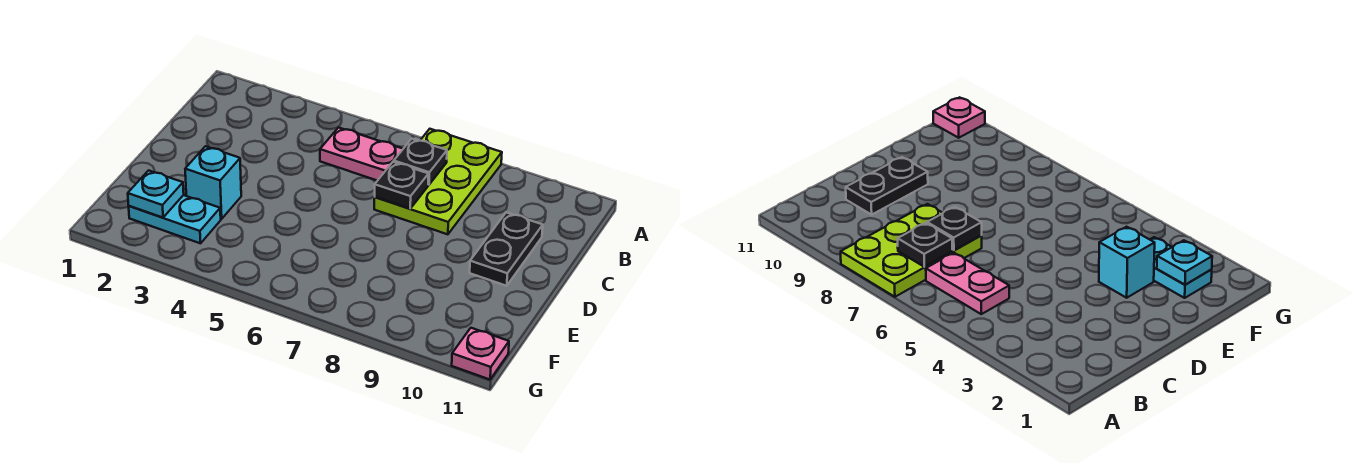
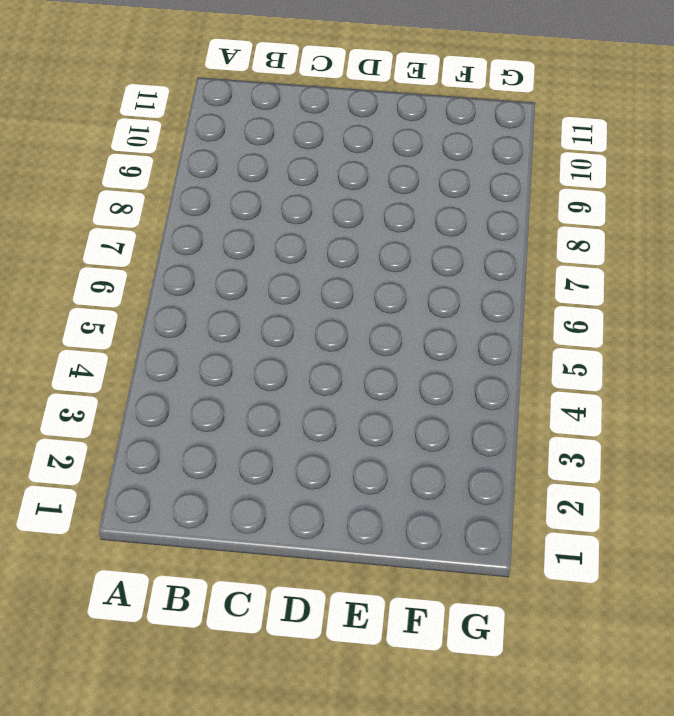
none -> lime 2x3 plate [374,129,502,234]
none -> pink 1x2 plate [320,128,403,181]

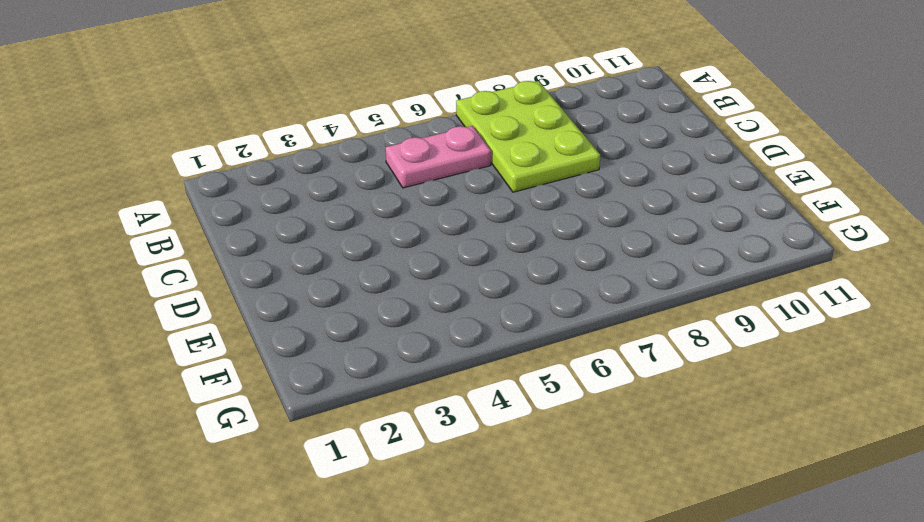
none -> black 1x2 plate [470,212,543,286]
none -> cyan 1x1 brick [185,146,241,219]

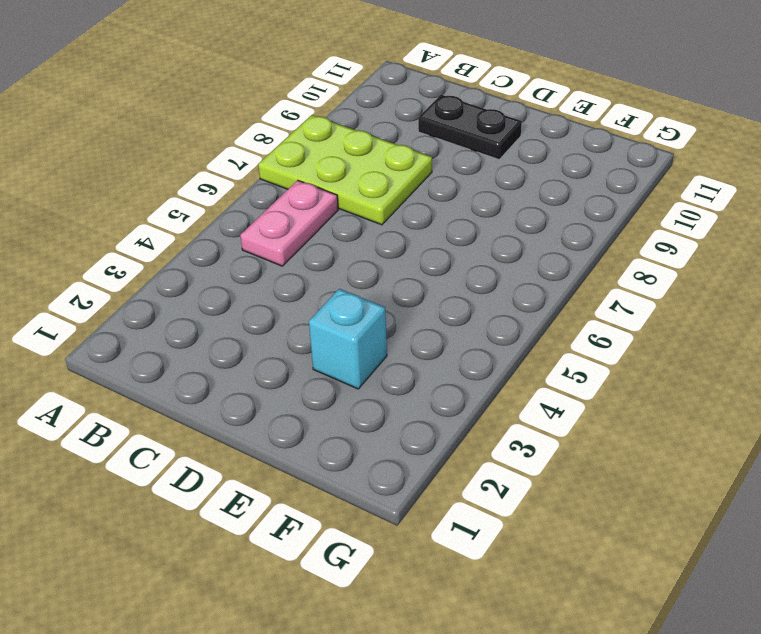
none -> cyan 1x2 plate [129,195,221,243]
none -> pink 1x1 plate [452,328,509,379]

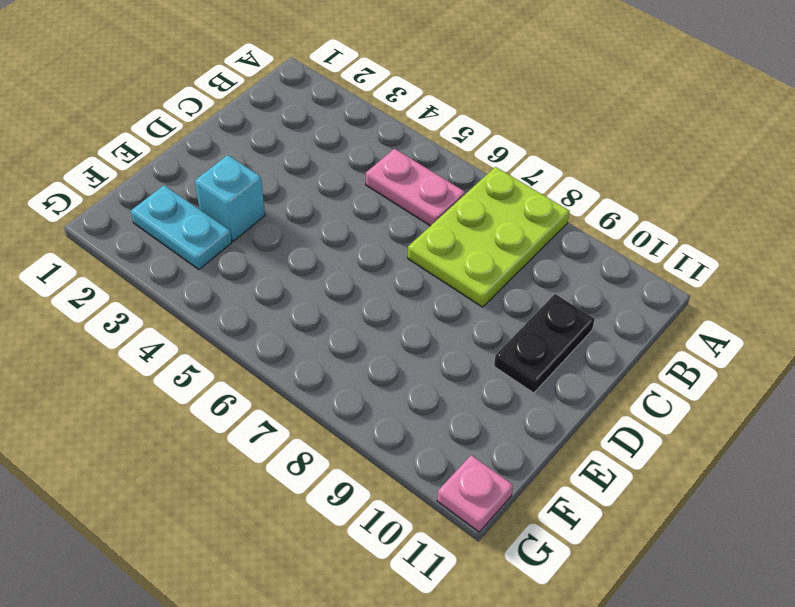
none -> black 1x1 plate [394,139,447,185]
none -> black 1x1 plate [375,162,429,209]

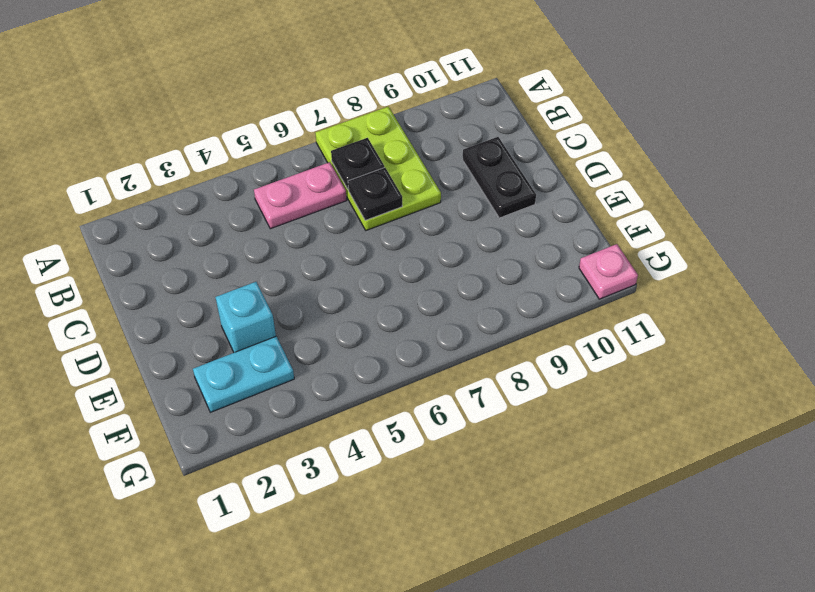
none -> cyan 1x1 plate [128,170,184,218]

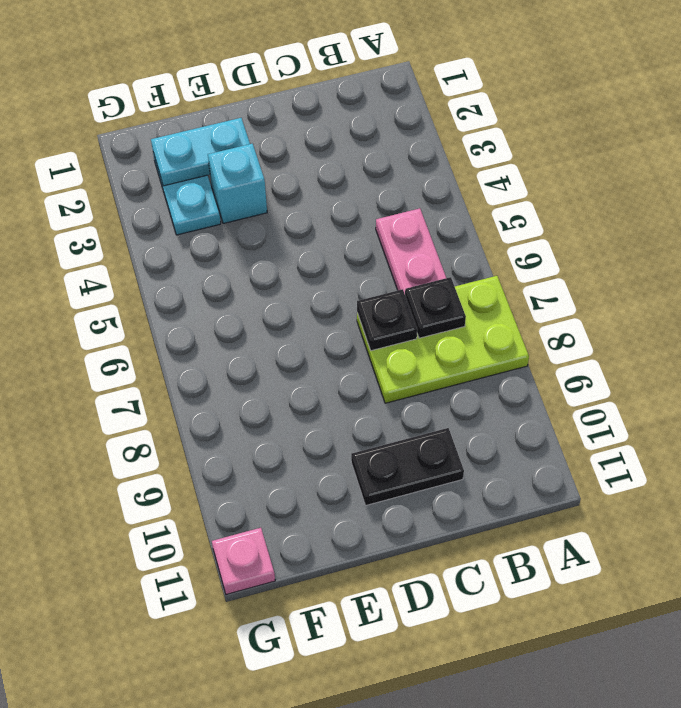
cyan 1x2 plate [151,118,250,186] -> cyan 1x1 plate [128,170,184,218]

